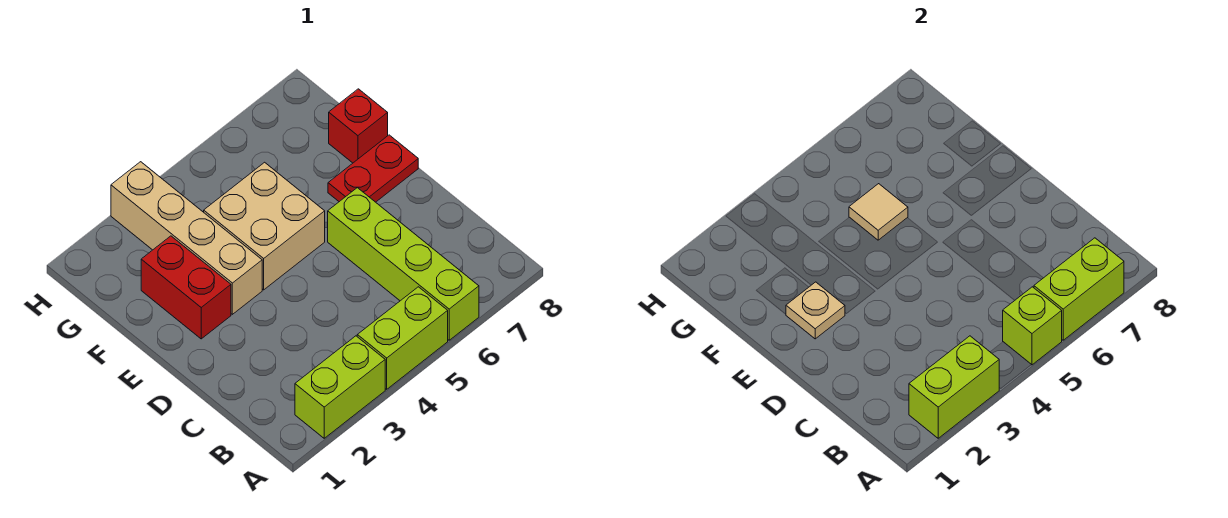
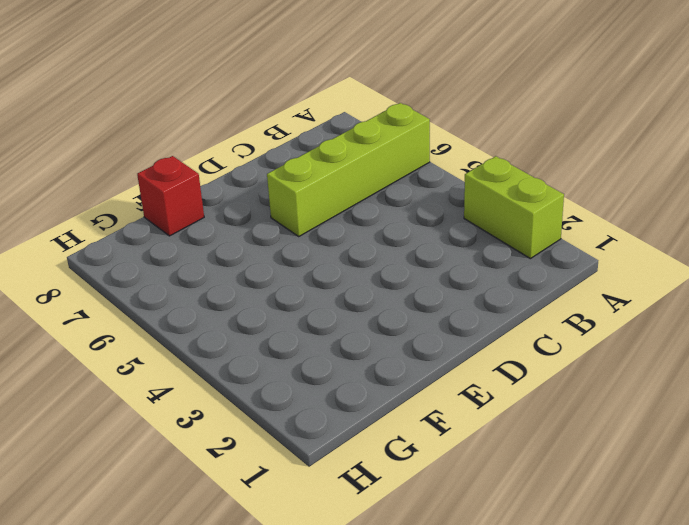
none -> lime 1x2 brick [357,287,448,389]
none -> red 1x2 brick [141,236,231,339]
none -> tan 1x4 brick [111,162,262,314]

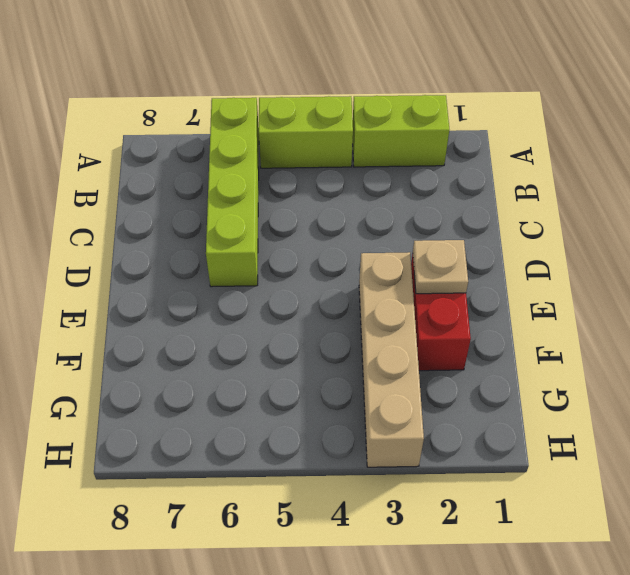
none -> tan 2x2 brick [204,162,325,290]
none -> red 1x2 plate [328,135,418,202]
none -> red 1x1 brick [329,89,388,163]

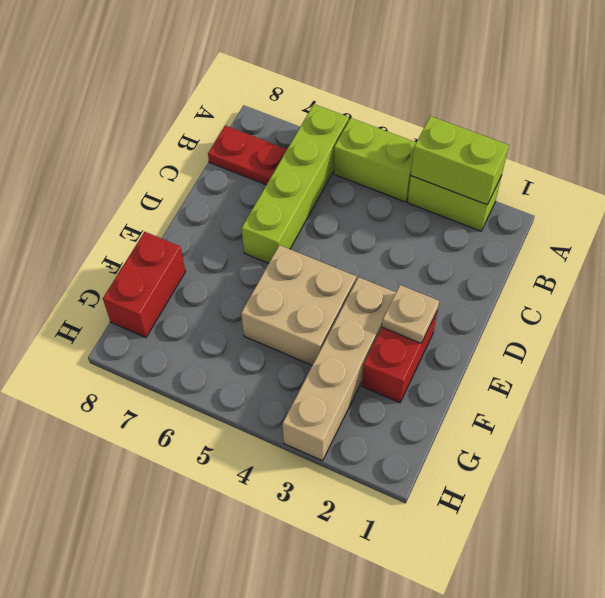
red 1x2 plate [208,126,287,185] -> red 1x2 plate moved to [328,135,418,202]
red 1x2 brick [103,232,185,338] -> red 1x1 brick [329,89,388,163]
none -> lime 1x1 brick [1003,287,1062,365]
none -> lime 1x2 brick [1034,238,1124,340]
none -> tan 1x1 tile [849,184,908,240]

